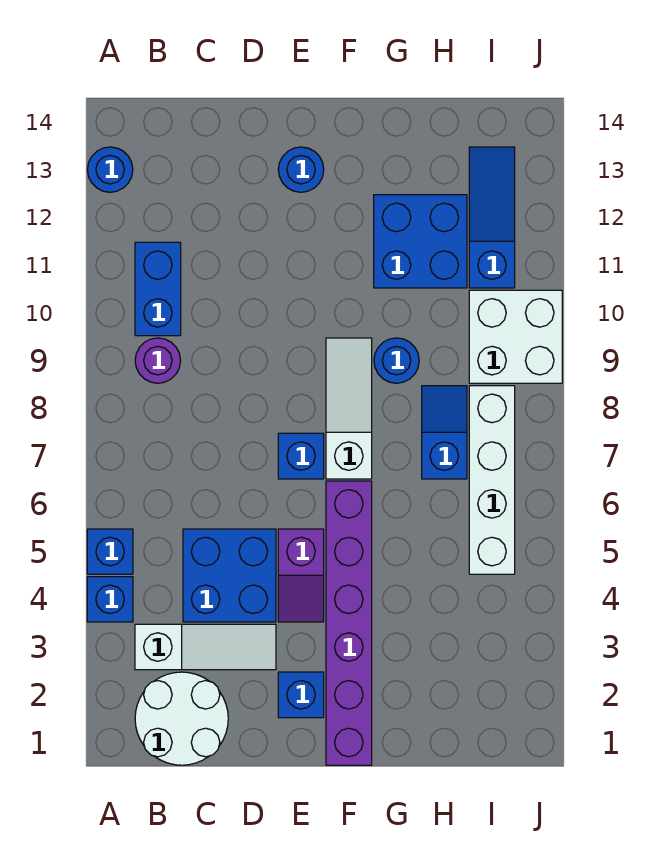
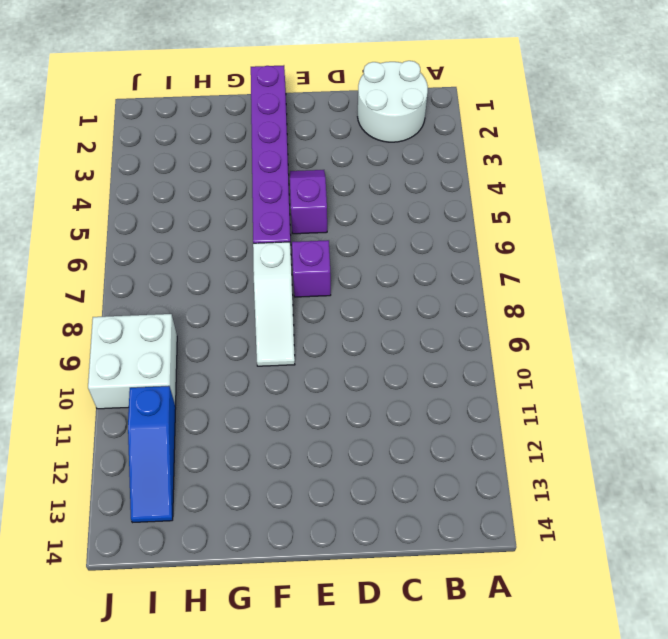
purple 1x1 brick [292,240,331,297] -> blue 1x1 brick [278,433,324,479]
none -> blue 1x1 brick [87,577,133,622]
none -> blue 1x1 brick [87,529,133,574]
none -> blue 1x1 round brick [87,147,133,192]

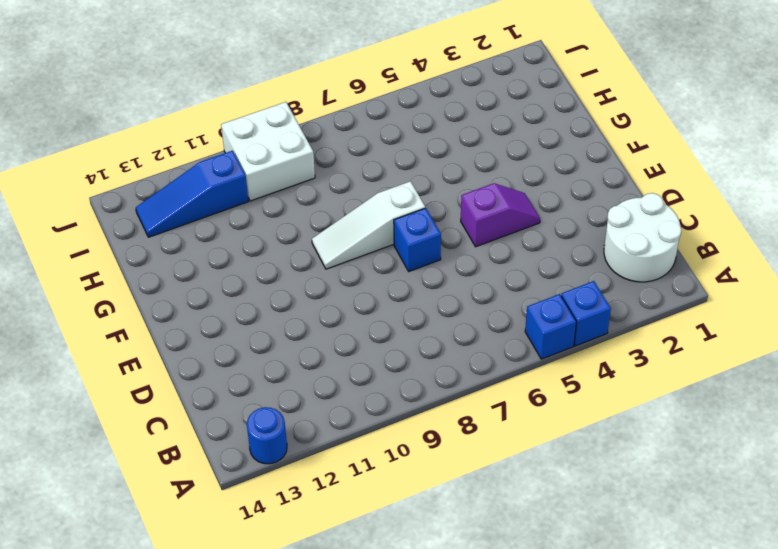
none -> white 1x3 slope [135,624,276,670]
none -> purple 1x1 round brick [135,338,181,383]
none -> blue 1x2 brick [135,242,181,336]

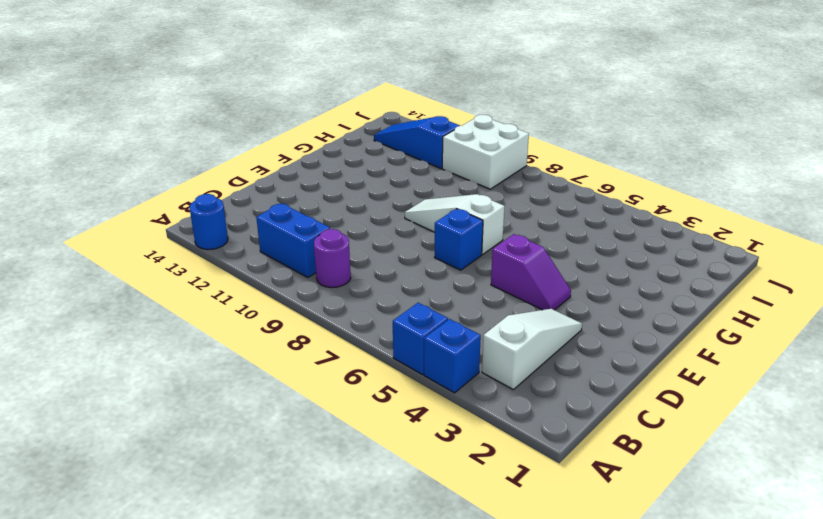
none -> white 2x2 round brick [135,672,228,765]
none -> blue 2x2 brick [183,529,276,622]
none -> blue 1x1 brick [278,672,324,718]

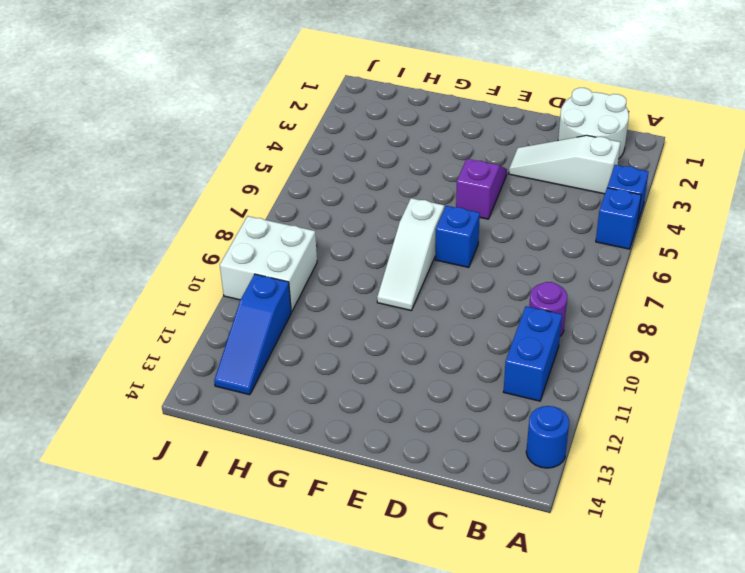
none -> blue 2x2 brick [183,529,276,622]
none -> blue 1x1 brick [278,672,324,718]
none -> blue 1x1 round brick [278,147,324,192]

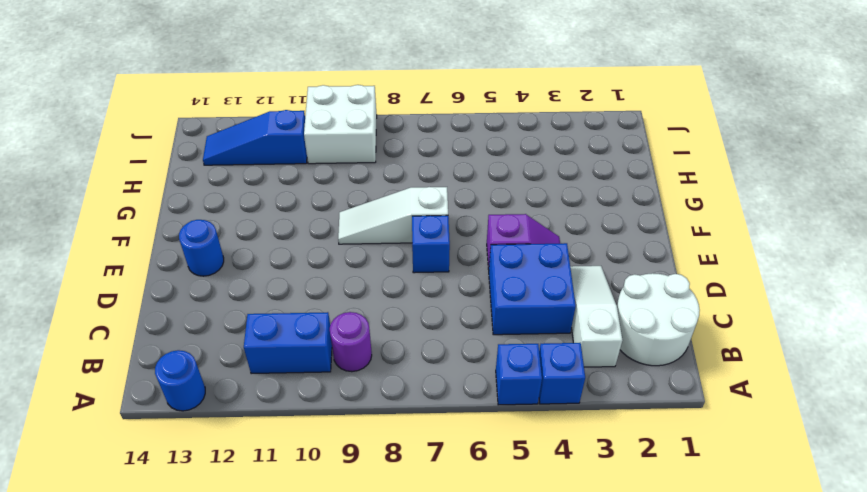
none -> blue 1x1 brick [278,672,324,718]
none -> purple 1x6 brick [326,481,372,765]
none -> blue 1x1 round brick [374,338,419,383]

